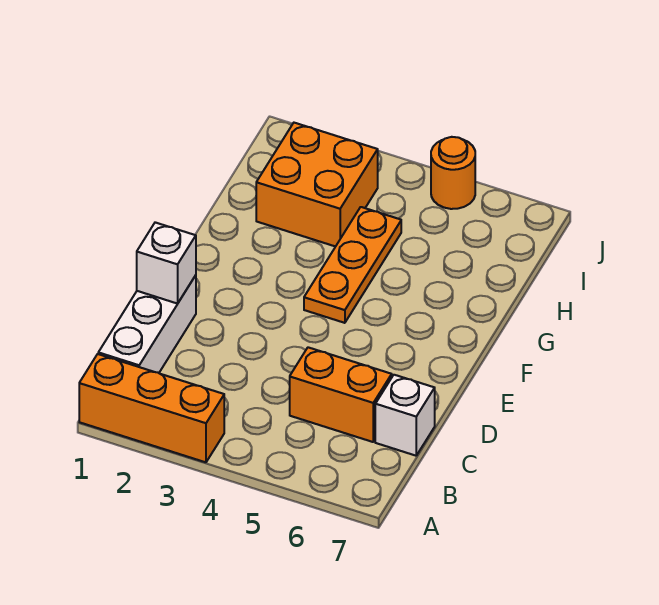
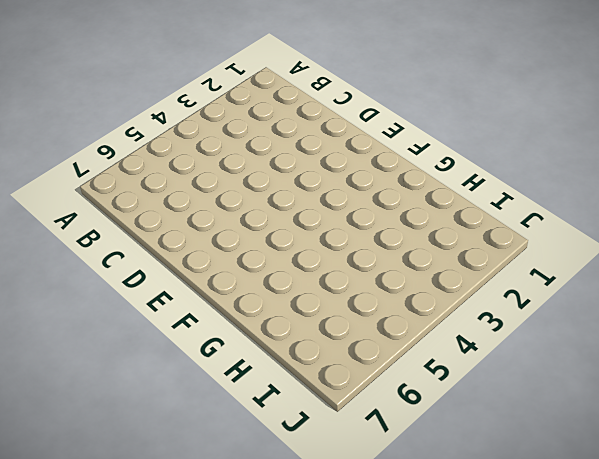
none -> orange 1x3 brick [79,354,224,462]
none -> white 1x3 brick [98,275,196,373]

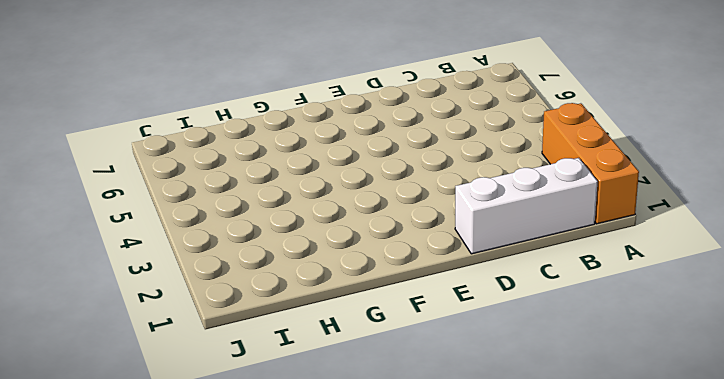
none -> orange 1x2 brick [290,347,392,442]
none -> white 1x1 brick [375,375,435,456]

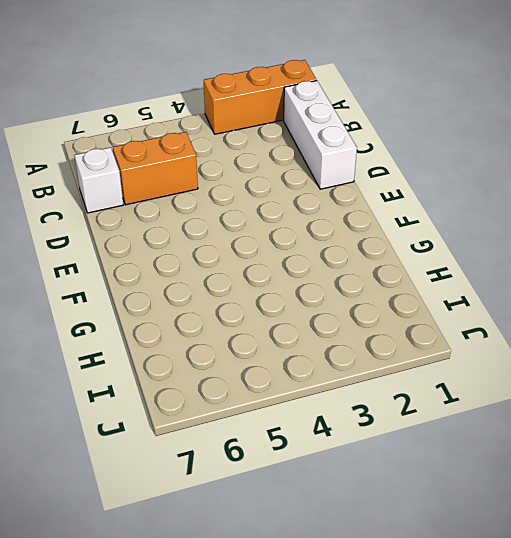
none -> orange 1x3 plate [304,207,401,323]
none -> orange 2x2 brick [256,123,378,247]

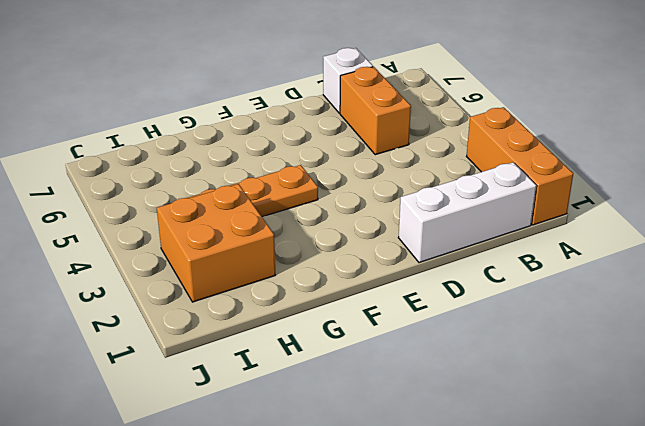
none -> orange 1x1 round brick [431,137,475,209]
none -> white 1x1 brick [137,222,196,304]

